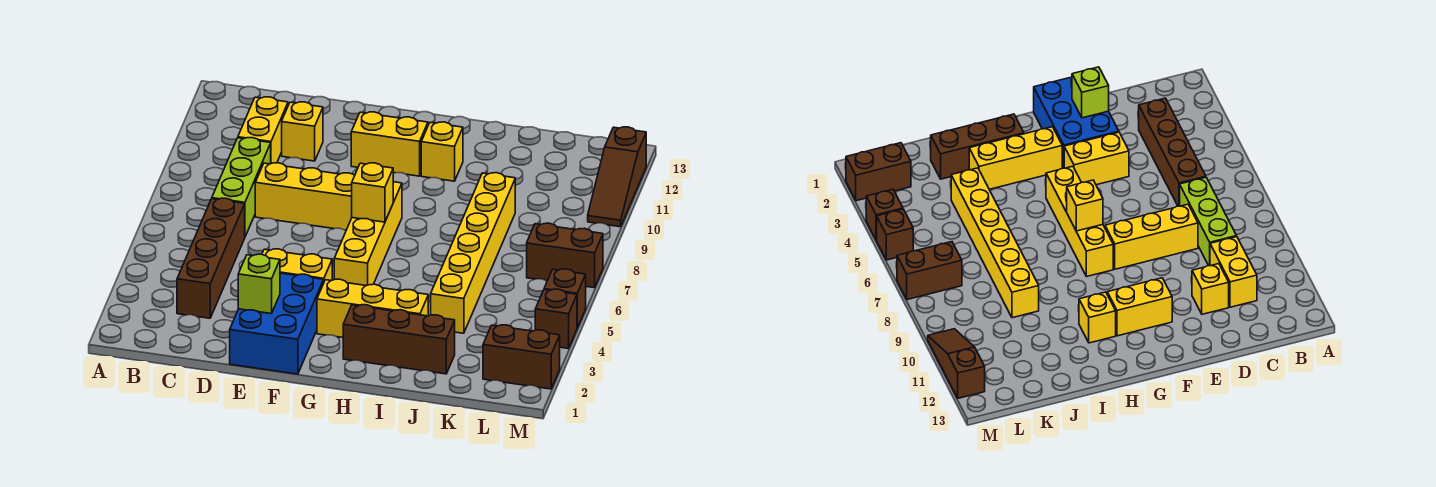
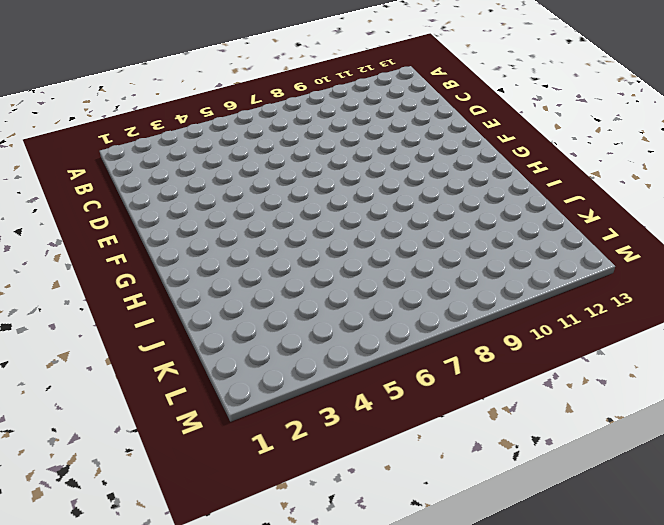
none -> brown 1x4 brick [177,198,245,318]
none -> lime 1x3 brick [212,138,271,236]
none -> yellow 1x2 brick [238,97,288,164]

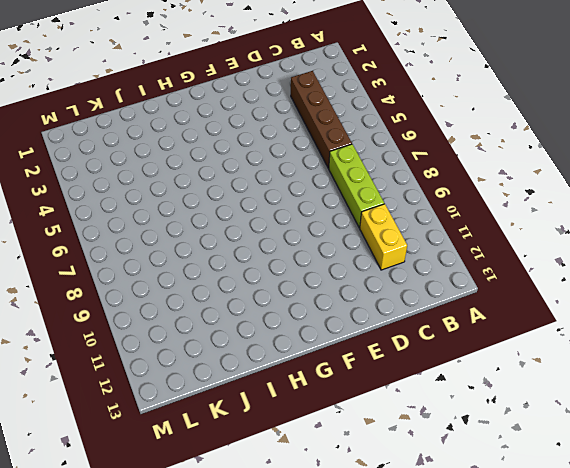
none -> yellow 1x3 brick [255,163,355,230]
none -> yellow 1x1 brick [282,102,323,161]
none -> blue 2x3 brick [230,273,324,374]

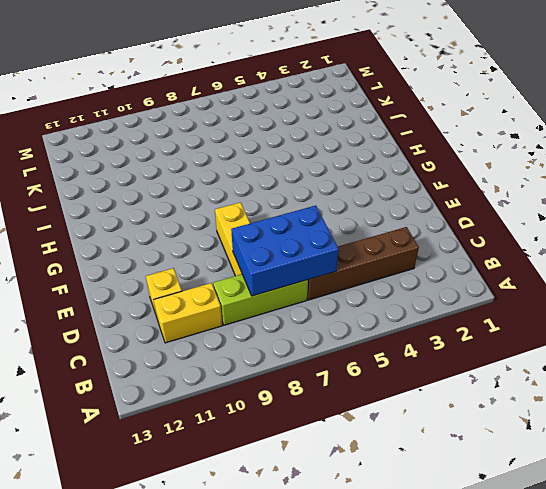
blue 2x3 brick [231,206,339,296] -> blue 2x3 brick moved to [230,273,324,374]
none -> yellow 1x2 brick [262,249,332,281]
none -> yellow 1x2 brick [351,112,428,176]
none -> yellow 1x3 brick [317,279,428,338]

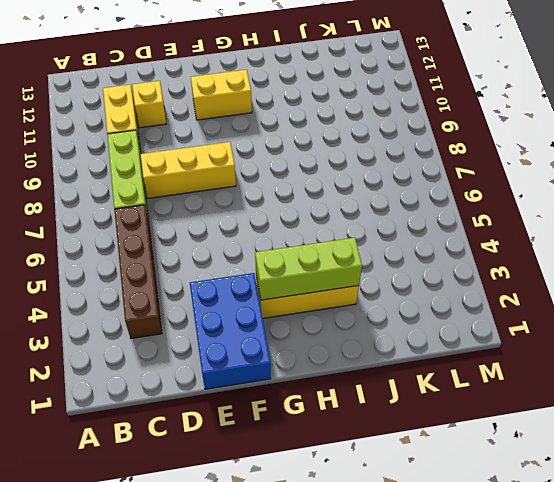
lime 1x3 brick [255,238,362,300] -> none
none -> yellow 1x2 brick [262,249,332,281]
none -> yellow 1x4 brick [334,182,402,286]
none -> brown 1x3 brick [343,305,455,374]

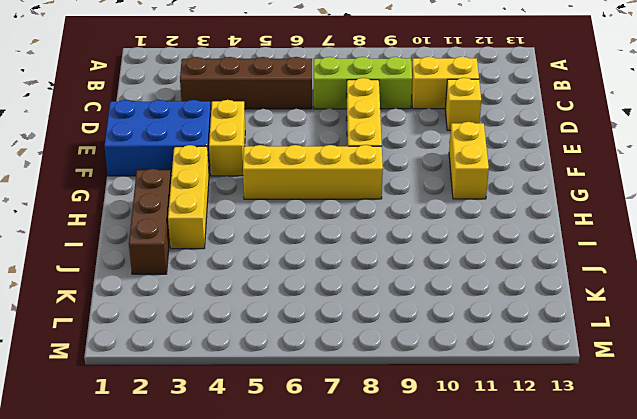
none -> yellow 1x1 brick [421,122,463,181]
none -> yellow 1x6 brick [431,173,515,333]
none -> brown 1x2 brick [483,325,560,389]

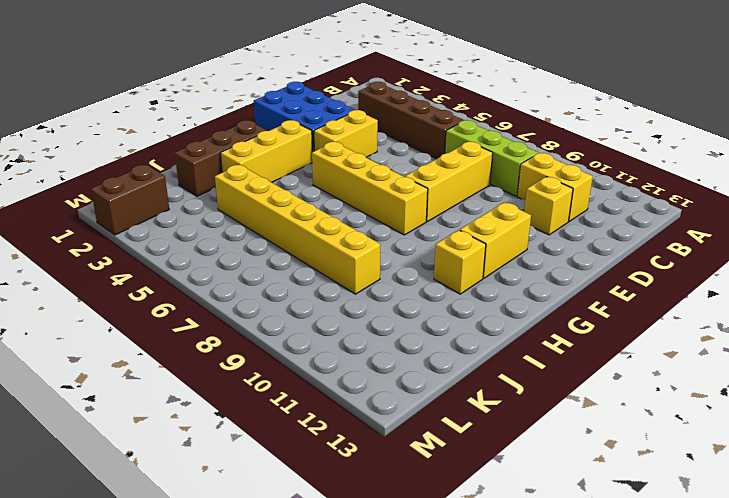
none -> brown 1x2 brick [527,223,603,288]
none -> brown 1x1 brick [535,289,577,349]
none -> brown 1x1 brick [544,269,586,328]

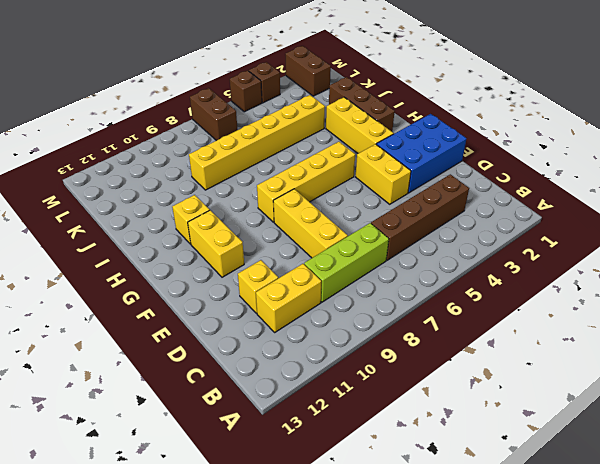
none -> brown 1x3 slope [588,127,646,227]
none -> lime 1x1 brick [238,254,280,314]
none -> yellow 1x1 brick [352,163,393,222]

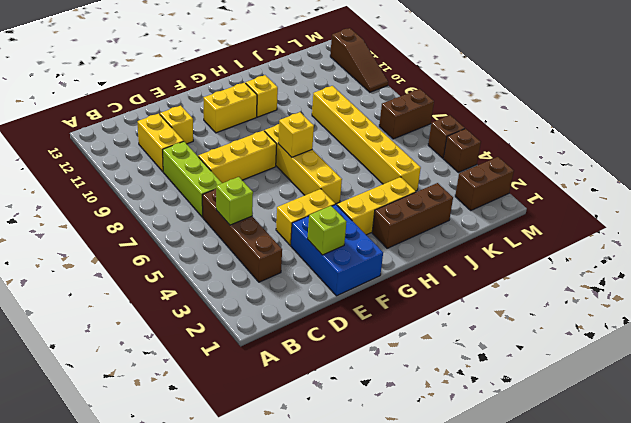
lime 1x1 brick [216,177,253,225] -> none

